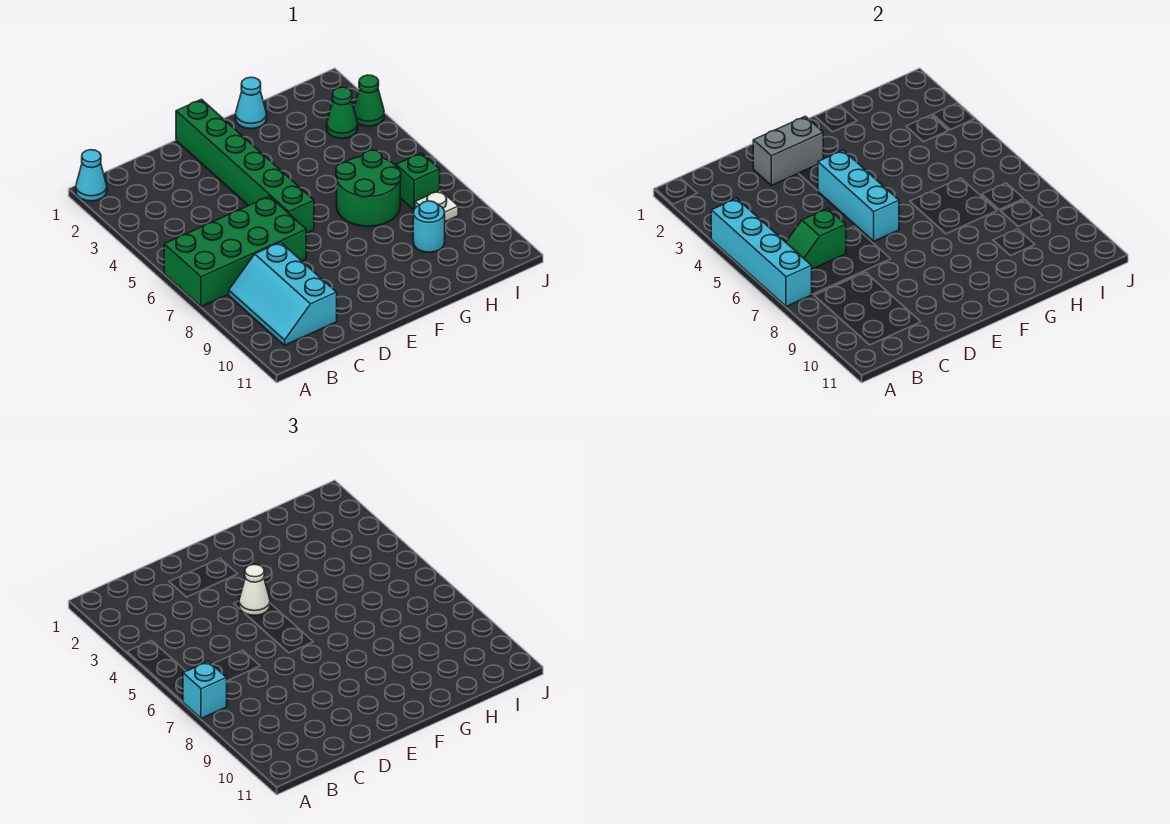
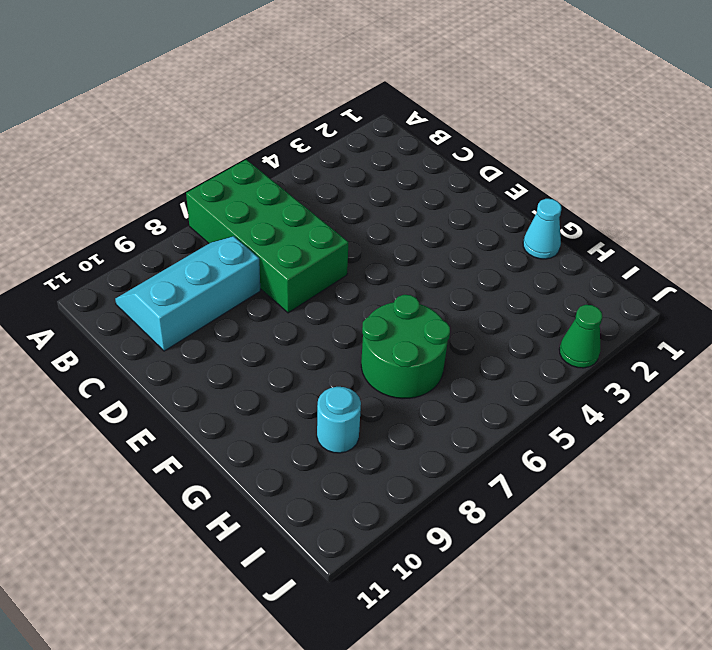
none -> cyan 1x1 cone [76,150,107,201]
none -> green 1x6 brick [176,99,314,234]
none -> green 1x1 cone [327,87,358,139]

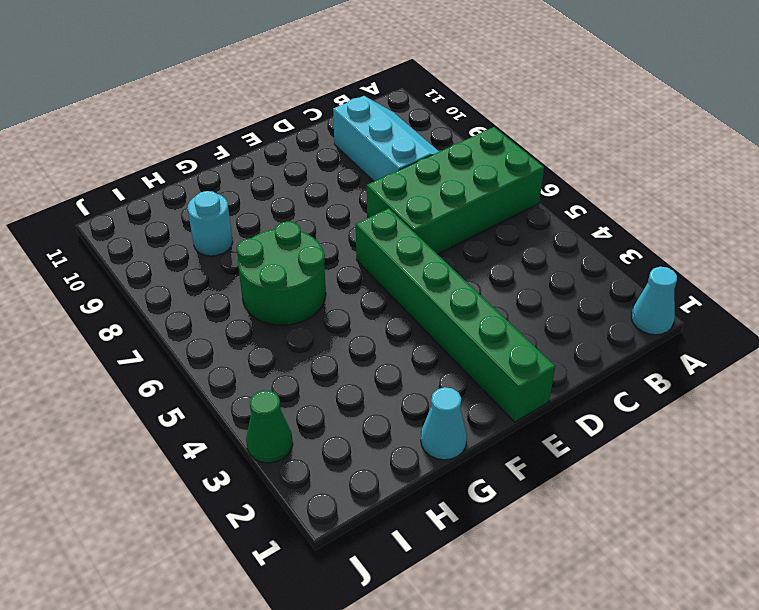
none -> green 1x1 cone [327,87,358,139]
none -> green 1x1 brick [396,153,440,210]
none -> white 1x1 plate [415,190,458,222]

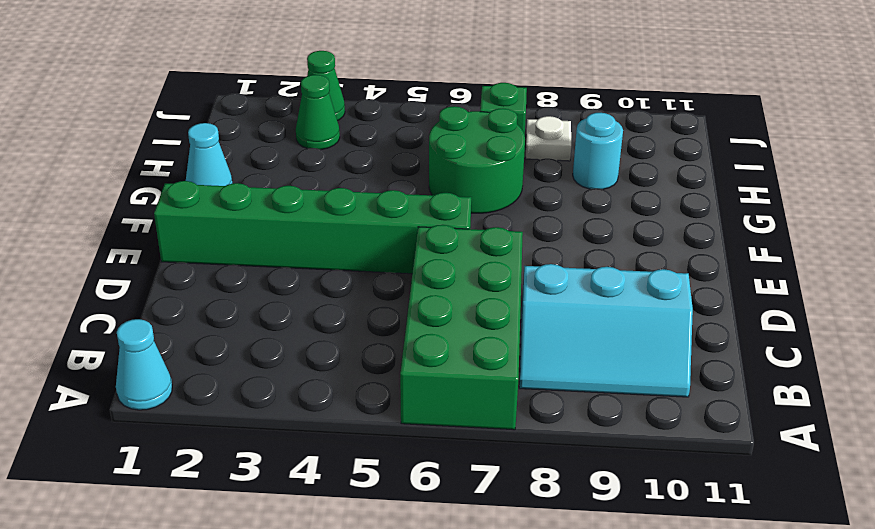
none -> cyan 1x4 brick [711,198,812,307]
none -> green 1x2 slope [786,208,846,269]
none -> grey 1x2 brick [753,116,823,186]

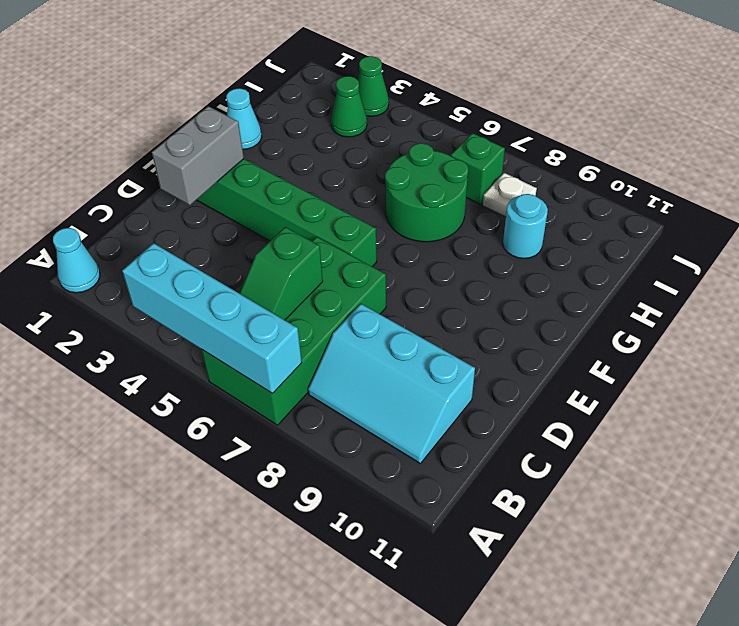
none -> cyan 1x3 brick [818,150,899,241]
none -> cyan 1x1 brick [183,661,227,719]
none -> white 1x1 cone [239,564,270,615]

